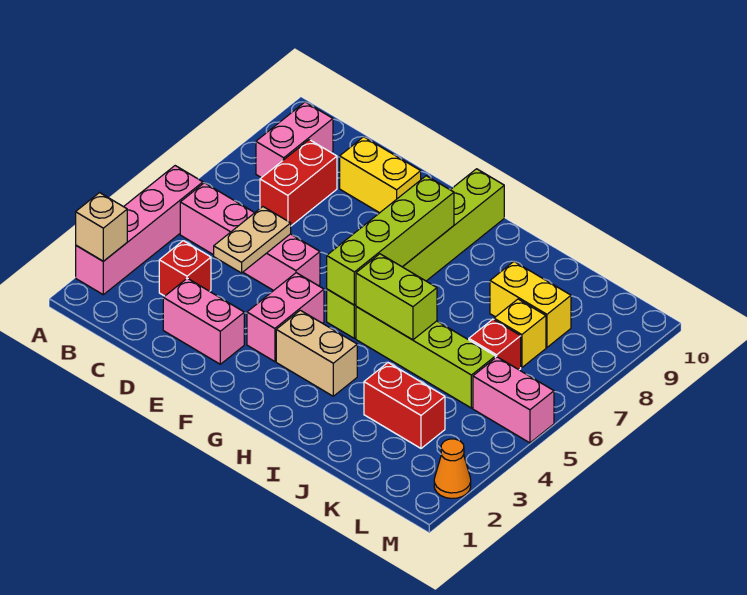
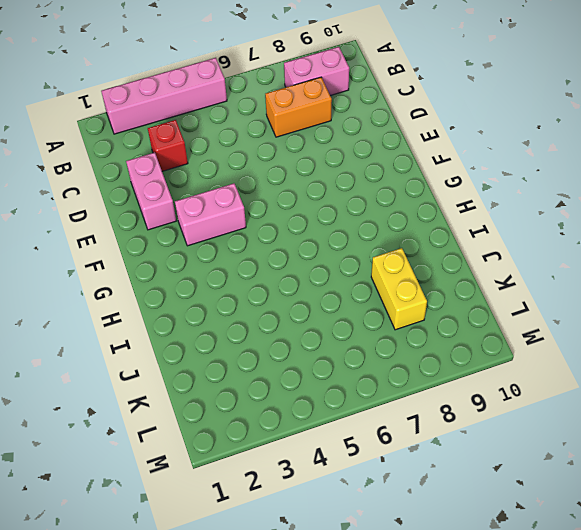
orange 1x2 brick [265,77,332,137] -> red 1x2 brick [260,140,337,226]
none -> pink 1x4 brick [180,183,320,291]
none -> yellow 1x2 brick [340,137,421,213]
none -> tan 1x2 brick [276,310,357,396]

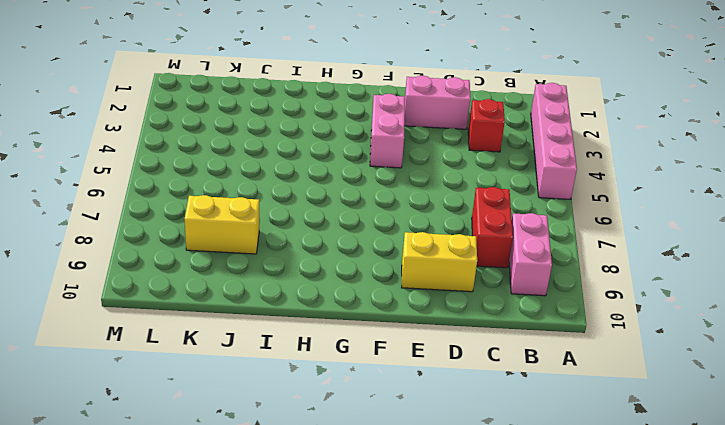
none -> pink 1x4 brick [180,183,320,291]
none -> tan 1x2 brick [276,310,357,396]
none -> lime 1x6 brick [327,169,504,338]

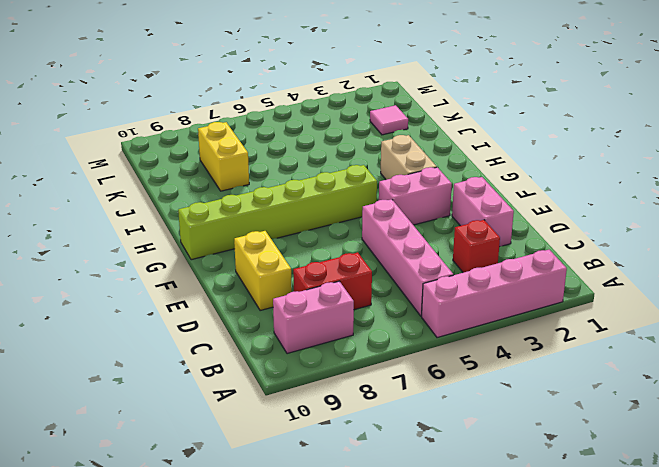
pink 1x1 tile [370,105,408,135] -> none
none -> lime 1x4 brick [356,307,495,408]
none -> red 1x2 brick [364,363,445,448]
none -> red 1x1 brick [469,319,521,370]

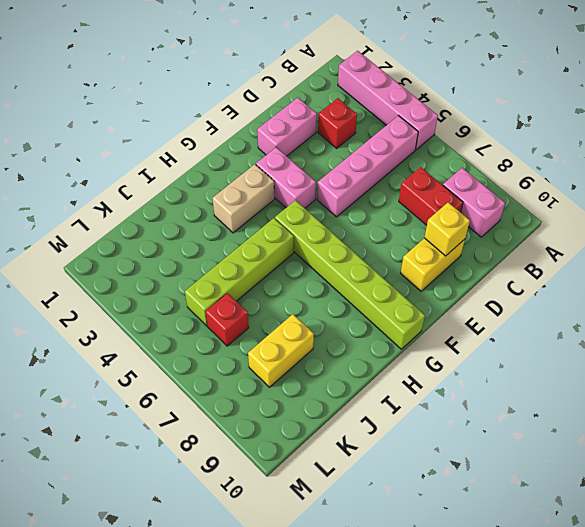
yellow 1x1 brick [424,202,470,256] -> yellow 1x1 brick moved to [494,299,546,368]
none -> red 1x2 brick [364,363,445,448]
none -> pink 1x2 brick [473,357,554,443]
none -> orange 1x1 cone [434,439,471,498]

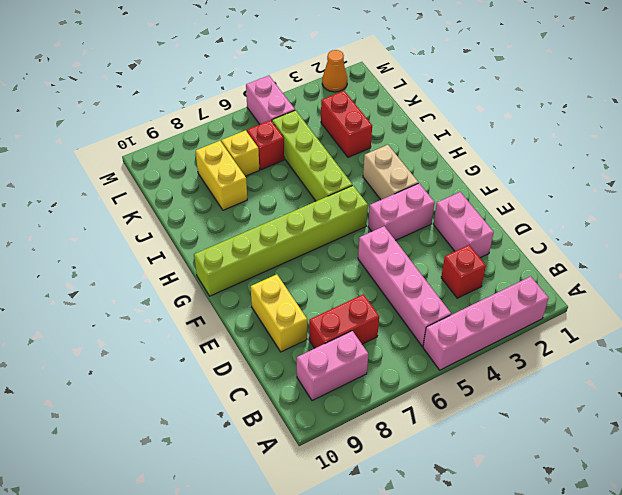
none -> tan 1x1 brick [76,193,127,261]
none -> tan 1x2 plate [214,207,291,273]
none -> lime 1x4 brick [327,176,454,305]

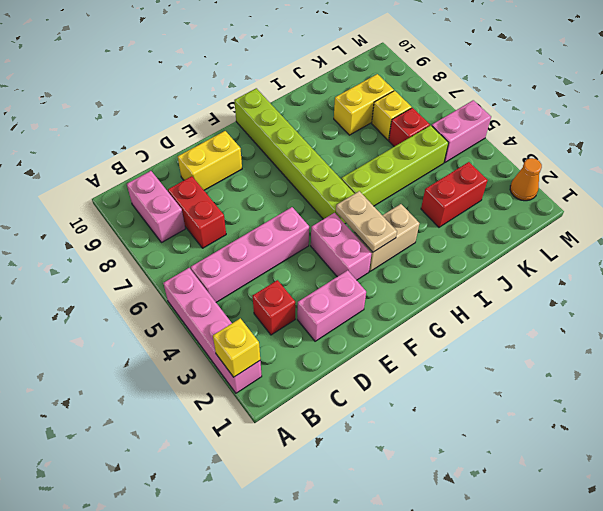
yellow 1x1 brick [213,318,260,377] -> tan 1x1 brick [76,193,127,261]
tan 1x2 plate [336,191,397,252] -> tan 1x2 plate moved to [214,207,291,273]
none -> lime 1x4 brick [327,176,454,305]
none -> lime 1x2 brick [356,254,437,340]

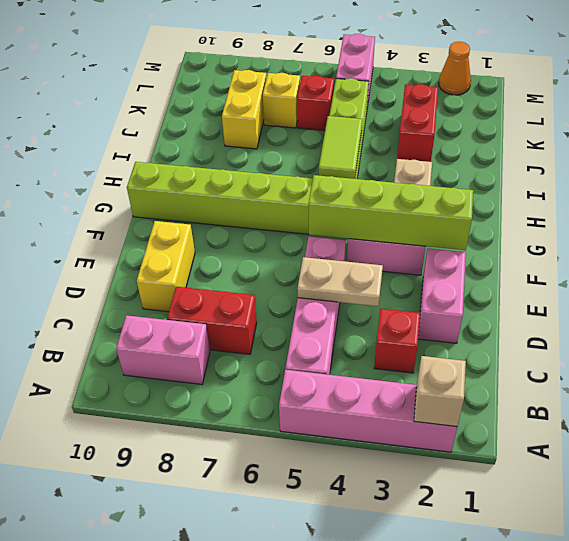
lime 1x4 brick [309,175,473,250] -> lime 1x4 brick moved to [327,176,454,305]
lime 1x2 tile [319,116,362,179] -> lime 1x2 brick [356,254,437,340]

